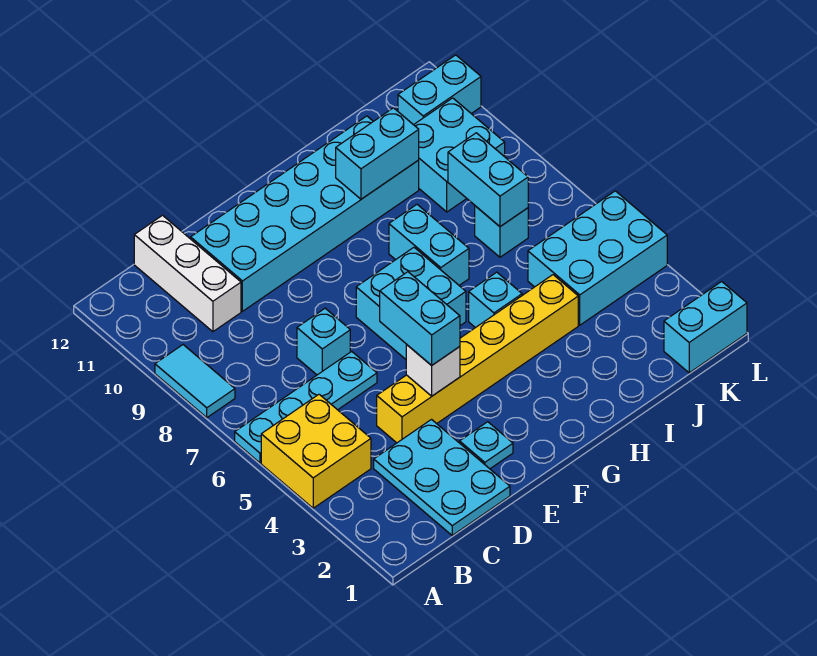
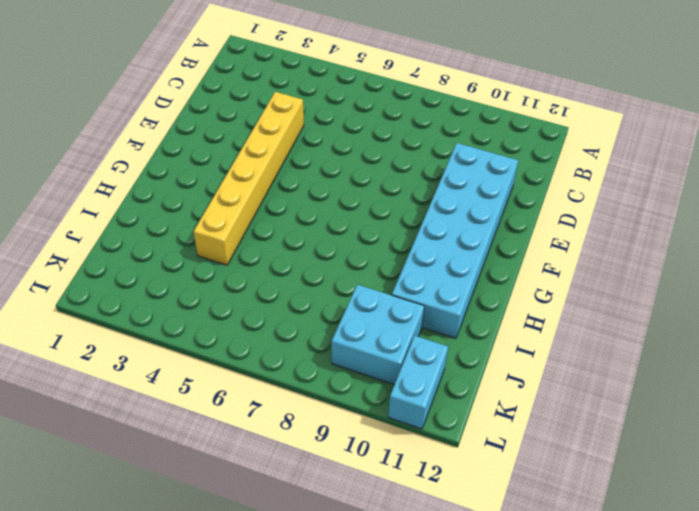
none -> yellow 2x2 brick [261,394,371,508]
none -> cyan 1x4 plate [235,351,377,463]
none -> cyan 1x2 tile [155,345,235,418]

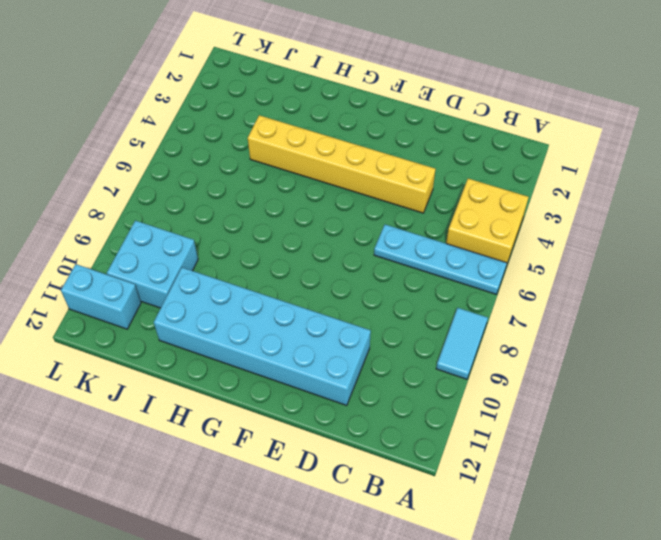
none -> cyan 2x3 plate [374,420,510,535]
none -> white 1x3 brick [134,215,241,332]
none -> cyan 1x1 brick [297,308,350,375]

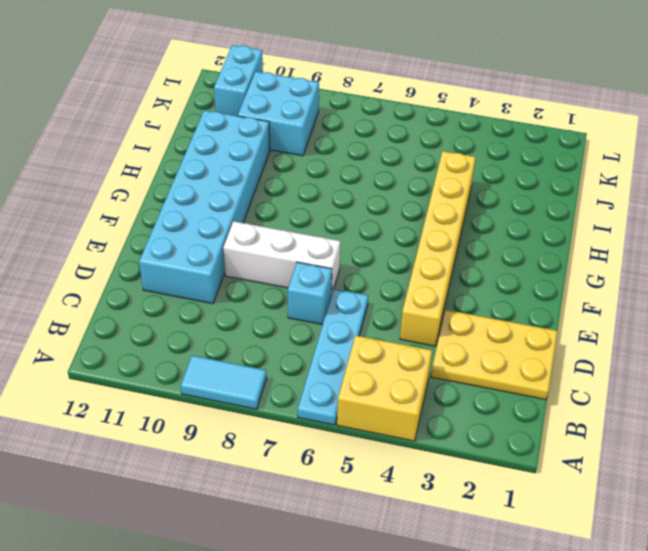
yellow 2x3 plate [431,310,557,400] -> cyan 2x3 plate [374,420,510,535]
white 1x3 brick [223,221,340,294] -> white 1x3 brick moved to [134,215,241,332]
none -> cyan 1x1 plate [460,422,513,469]
none -> cyan 2x2 brick [356,248,466,359]
none -> cyan 1x1 brick [469,272,522,328]

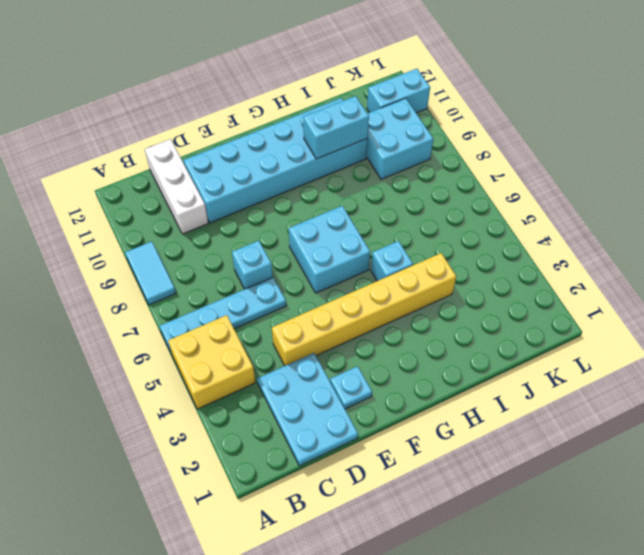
none -> cyan 1x2 brick [389,205,469,285]
none -> cyan 2x3 brick [528,191,667,325]
none -> cyan 1x1 brick [475,206,528,257]

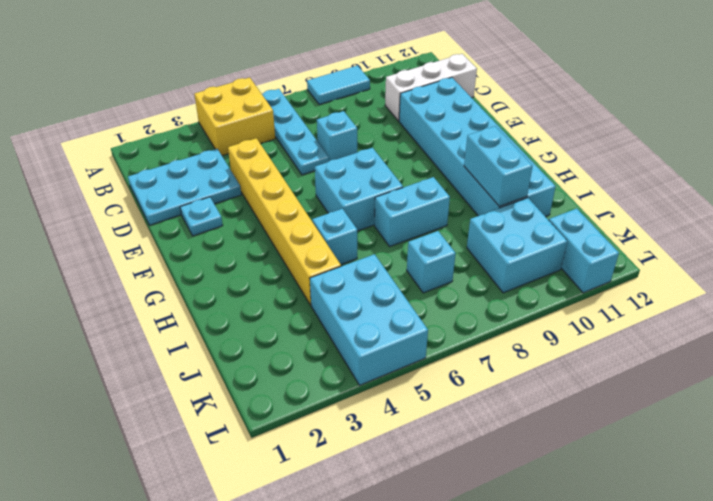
none -> cyan 1x2 brick [664,282,747,373]
none -> white 1x1 brick [406,345,460,396]
none -> cyan 1x2 brick [448,133,528,227]

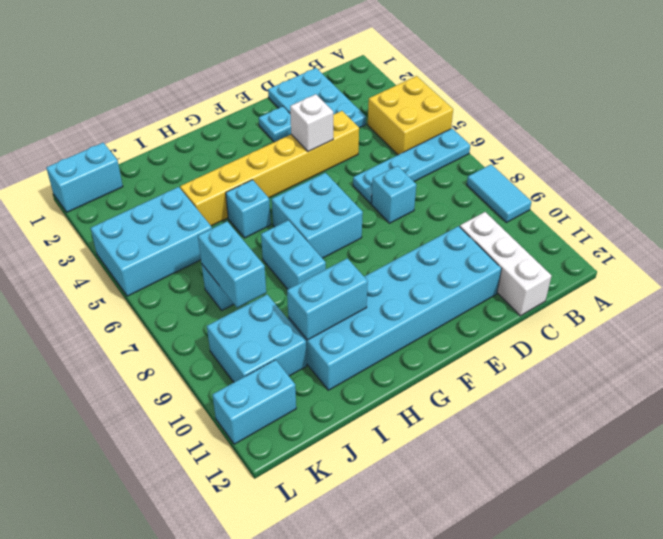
none -> cyan 1x2 brick [380,272,460,365]

